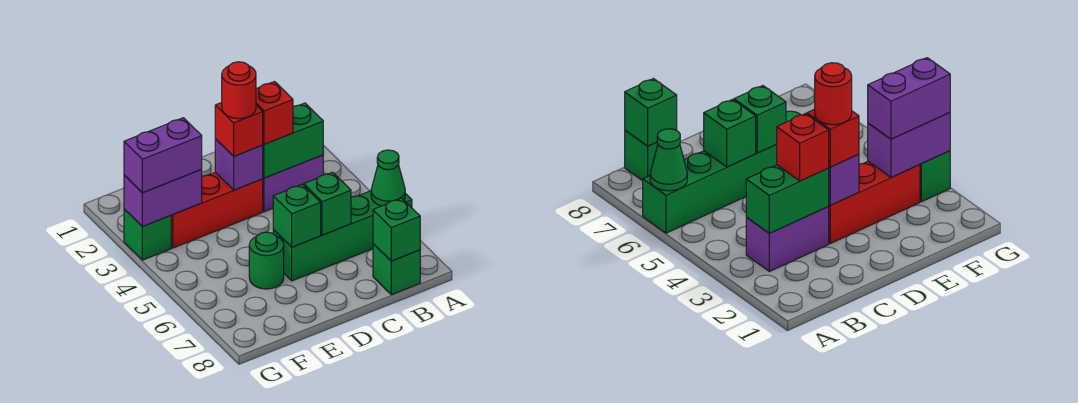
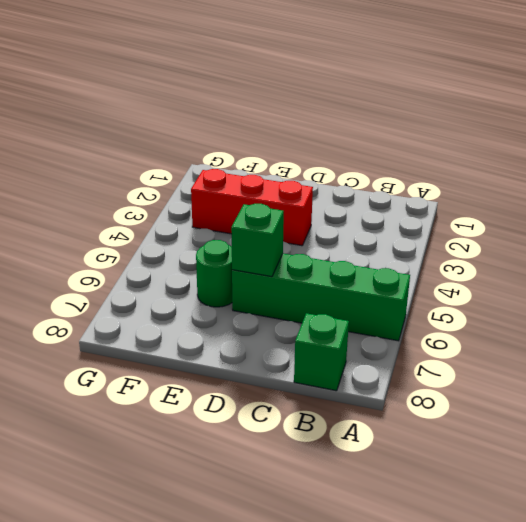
none -> purple 1x2 brick [263,155,323,212]
none -> green 1x1 brick [124,209,171,260]
none -> green 1x1 cone [371,150,405,206]

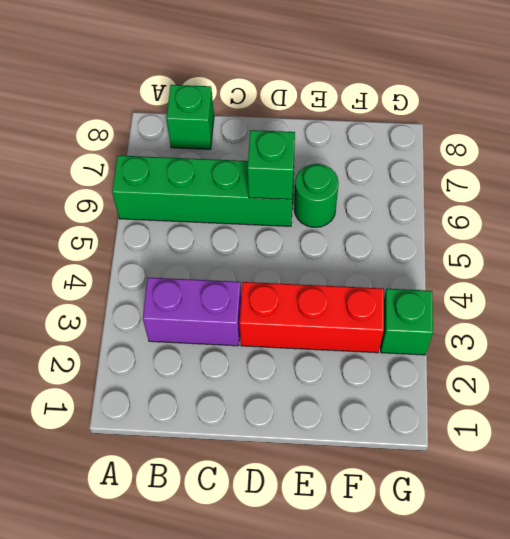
none -> green 1x1 cone [371,150,405,206]
none -> green 1x2 brick [263,103,323,178]
none -> green 1x1 brick [373,198,420,261]

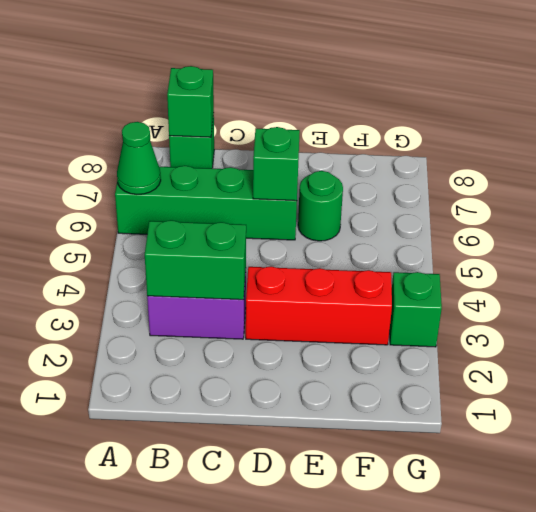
none -> green 1x1 brick [304,172,351,235]
none -> purple 1x1 brick [215,139,263,190]
none -> purple 1x2 brick [124,170,202,227]

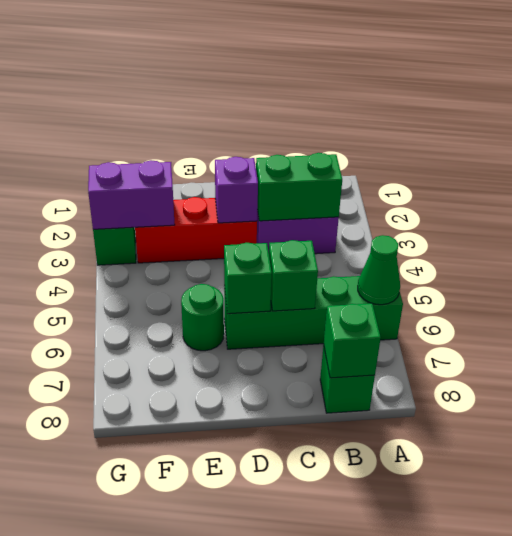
none -> red 1x1 brick [256,82,293,144]
none -> red 1x1 brick [215,102,263,156]
none -> purple 1x2 brick [124,118,202,193]

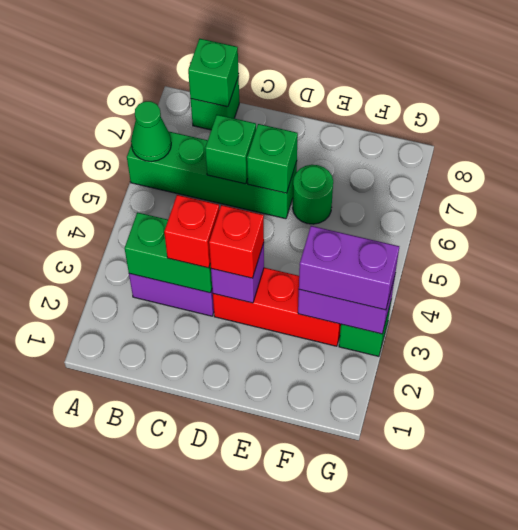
none -> red 1x1 round brick [222,62,256,119]

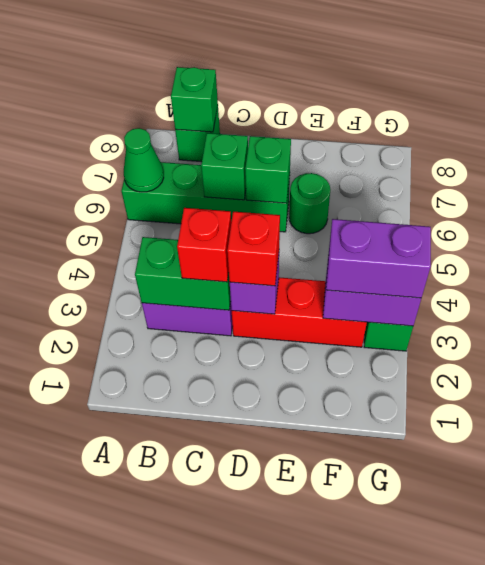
none -> red 1x1 round brick [222,62,256,119]

